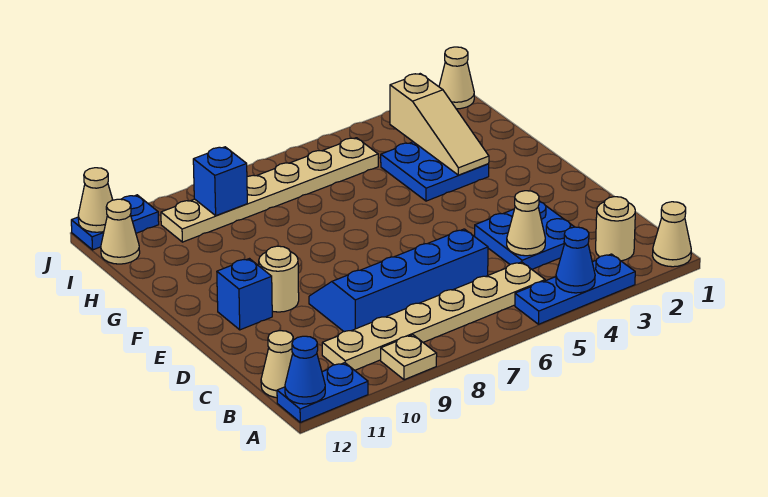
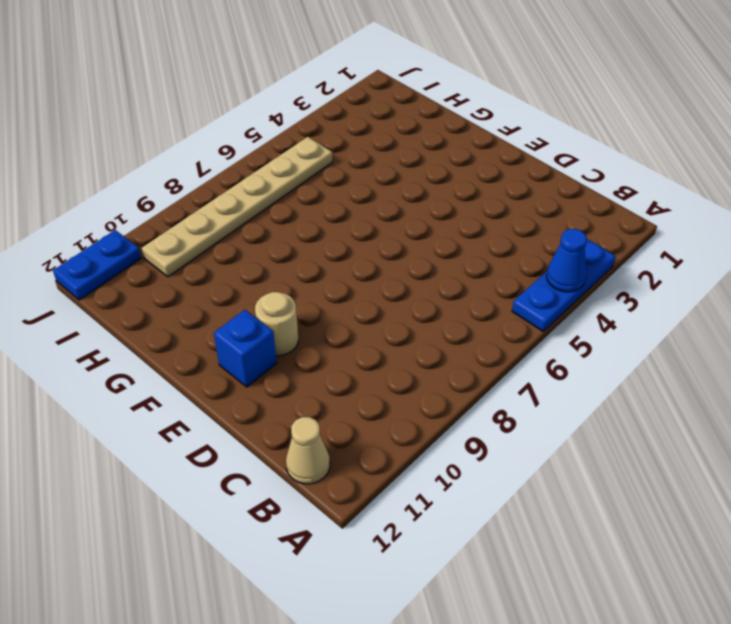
none -> tan 1x1 cone [652,202,691,267]
none -> tan 1x1 plate [381,335,437,380]
none -> blue 1x2 plate [277,363,368,422]

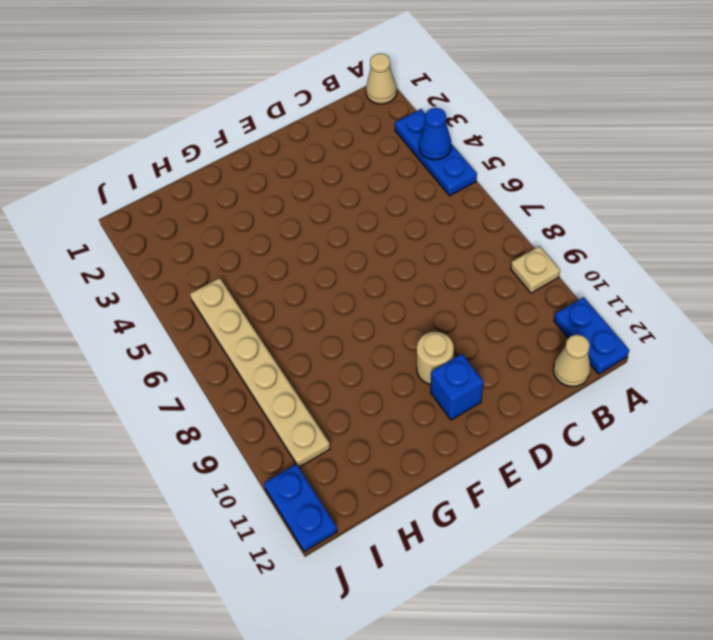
none -> tan 1x1 round brick [596,197,635,261]
none -> tan 1x6 plate [322,262,545,370]
none -> blue 2x2 plate [475,201,574,269]

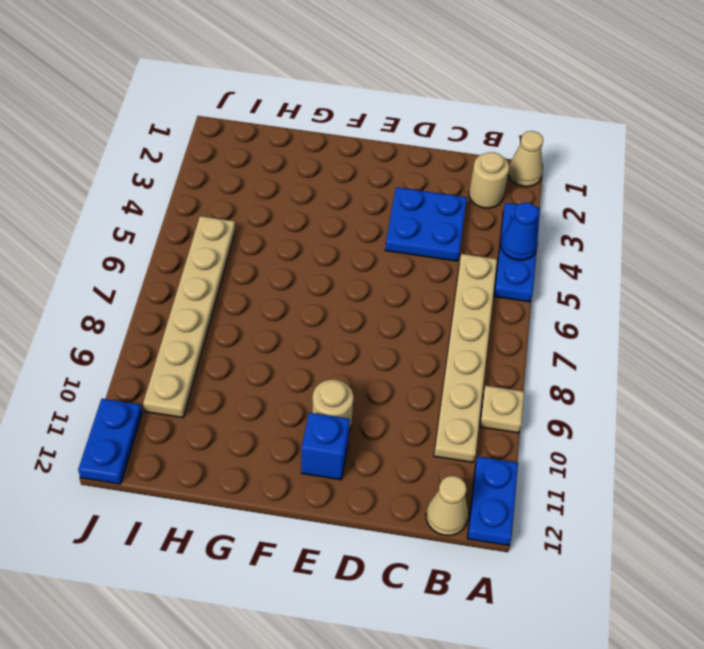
none -> blue 2x4 slope [309,229,488,332]
none -> blue 2x2 plate [381,142,489,201]
none -> tan 1x1 cone [101,199,140,264]

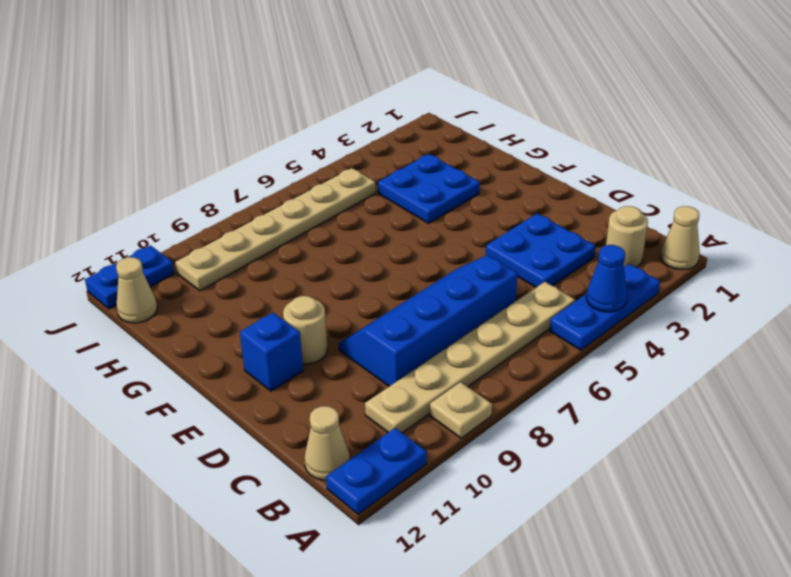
none -> tan 1x1 cone [439,47,474,109]
none -> blue 1x1 cone [285,336,325,404]
none -> tan 1x1 cone [507,191,545,256]

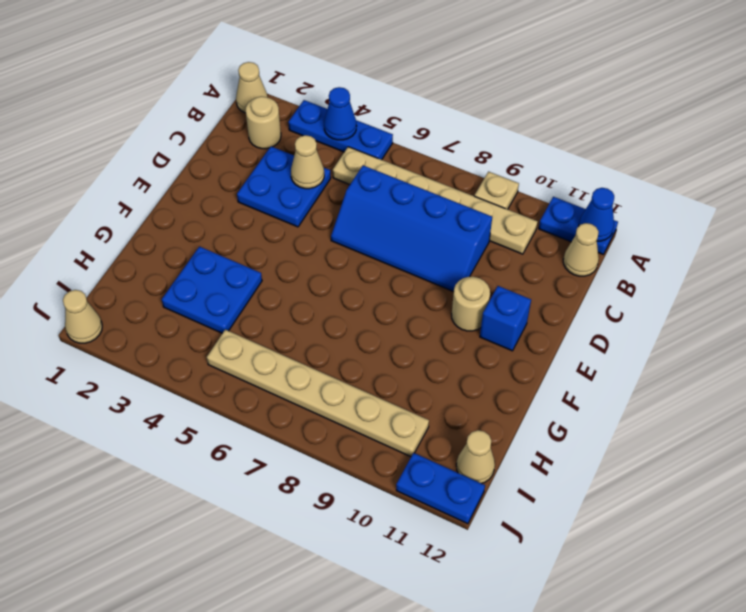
none -> tan 1x3 slope [390,74,489,175]
none -> blue 1x1 brick [193,147,247,216]
none -> tan 1x1 cone [78,168,113,232]

